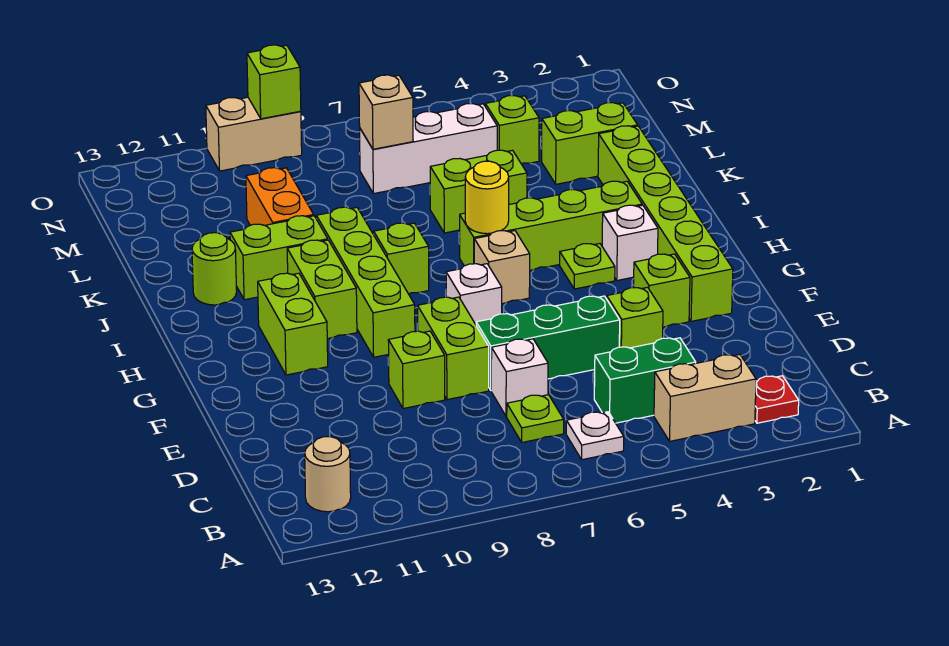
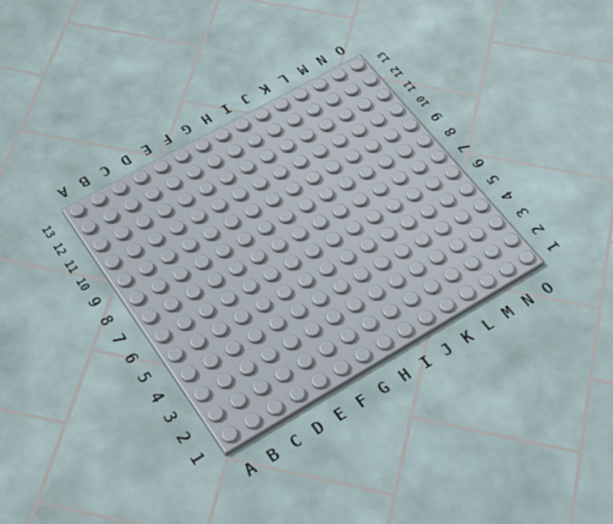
none -> red 1x1 plate [755,376,799,423]
none -> tan 1x2 brick [654,355,756,441]
none -> white 1x1 plate [566,412,624,460]
none -> tan 1x1 round brick [305,437,351,512]

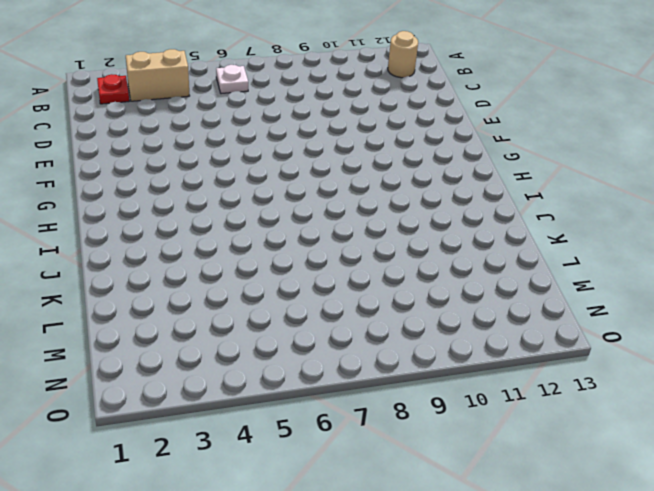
none -> green 1x2 brick [594,338,696,423]
none -> lime 1x1 plate [507,395,564,442]
none -> white 1x1 brick [491,339,548,416]
none -> lime 1x1 brick [607,287,663,348]

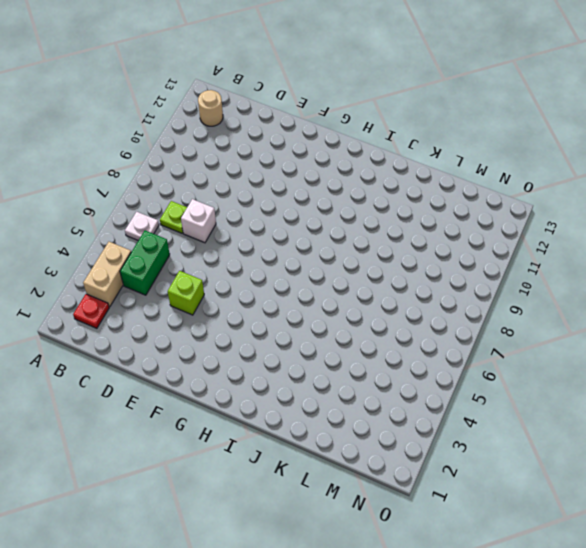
none -> green 1x3 brick [476,296,620,390]
none -> lime 1x2 brick [417,297,489,400]
none -> lime 1x1 brick [388,331,445,409]
none -> lime 1x6 brick [598,126,733,321]

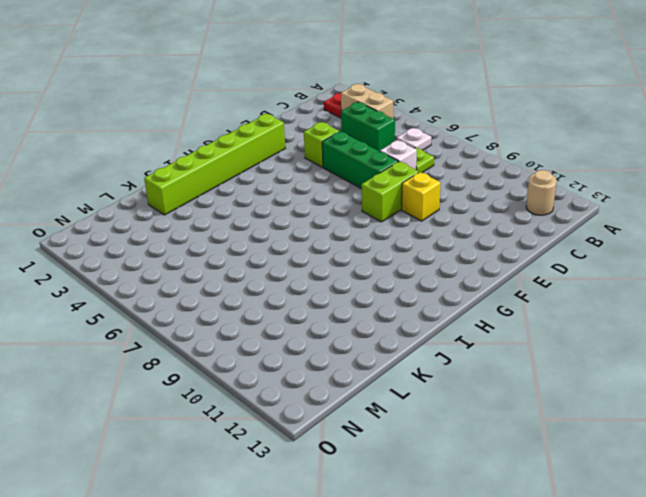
yellow 1x1 brick [402,172,440,221] -> lime 1x1 brick [388,331,445,409]
none -> lime 1x1 brick [634,254,690,327]
none -> white 1x1 brick [446,264,502,324]
none -> lime 1x4 brick [316,207,415,357]
none -> lime 1x2 brick [258,273,328,375]

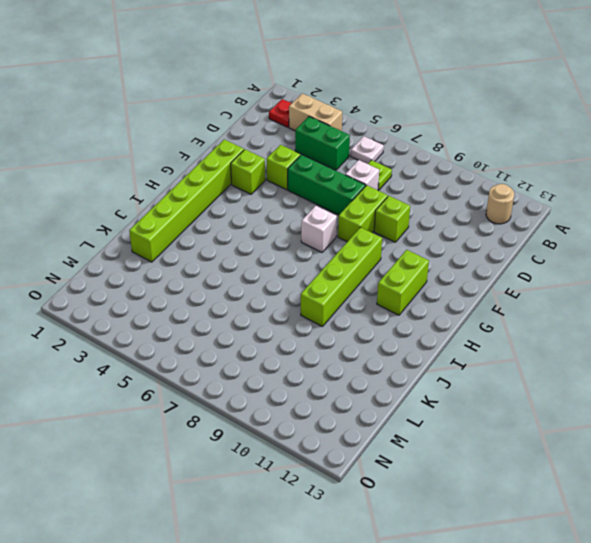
none -> white 1x1 brick [602,205,658,280]
none -> lime 1x1 plate [560,244,615,289]
none -> tan 1x1 brick [474,231,530,304]
none -> lime 1x2 brick [287,240,357,339]

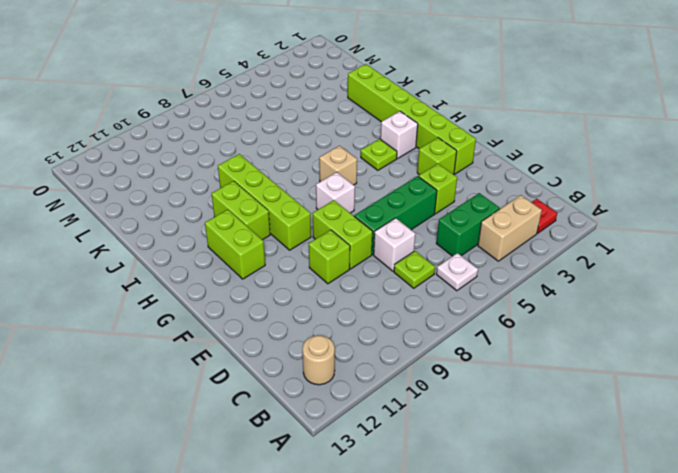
none -> lime 1x4 brick [460,181,642,270]
none -> lime 1x1 brick [374,223,429,294]
none -> lime 1x2 brick [230,216,328,300]
none -> lime 1x1 round brick [192,233,237,305]

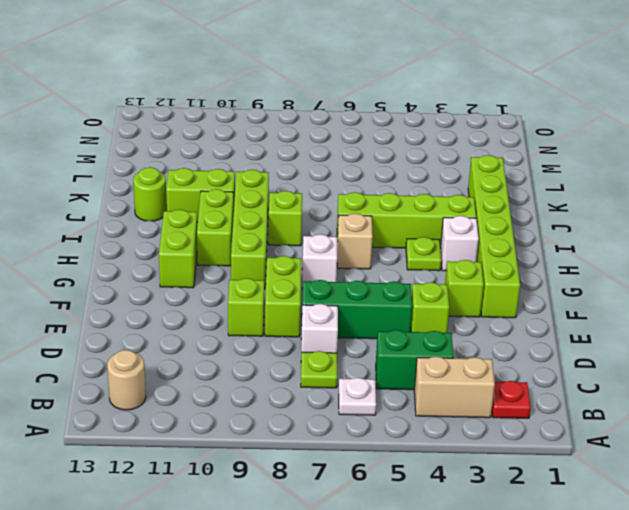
none -> lime 1x2 brick [430,150,527,233]
none -> orange 1x2 brick [246,168,314,225]
none -> lime 1x2 brick [542,103,638,184]
none -> lime 1x1 brick [485,96,539,164]

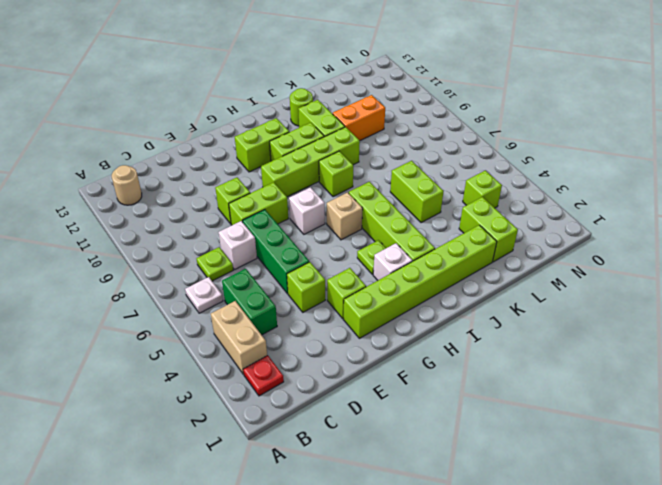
none -> white 1x3 brick [360,104,497,194]
none -> tan 1x2 brick [206,97,302,171]
none -> yellow 1x1 round brick [465,161,509,234]
none -> tan 1x1 brick [359,75,413,149]

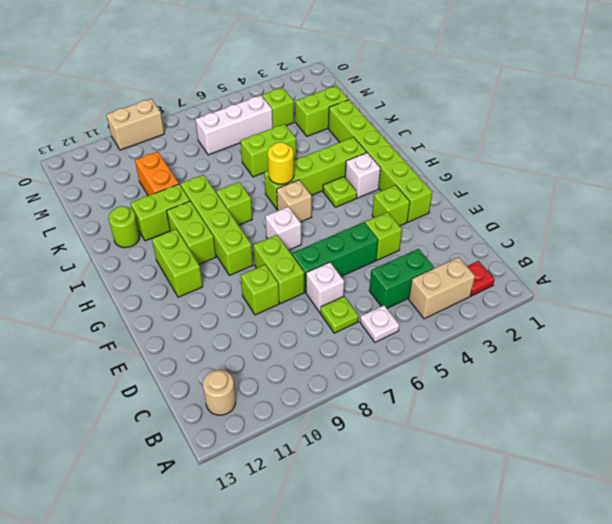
none -> tan 1x1 brick [359,75,413,149]
none -> lime 1x1 brick [247,45,301,119]

